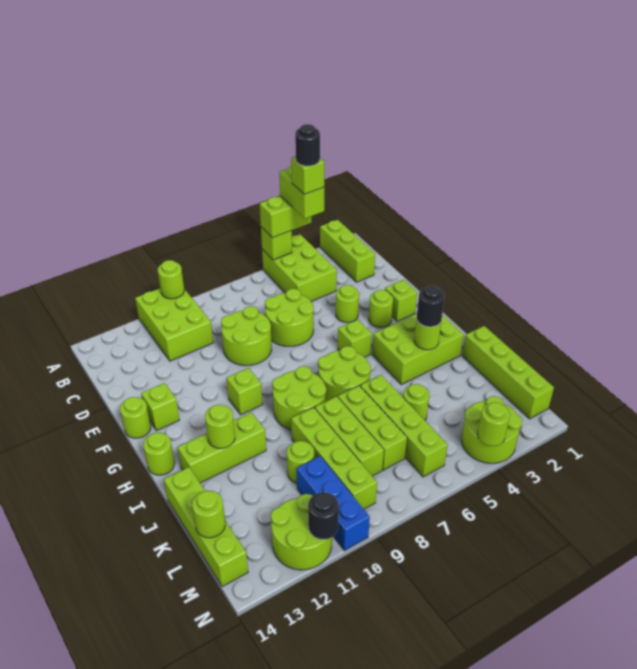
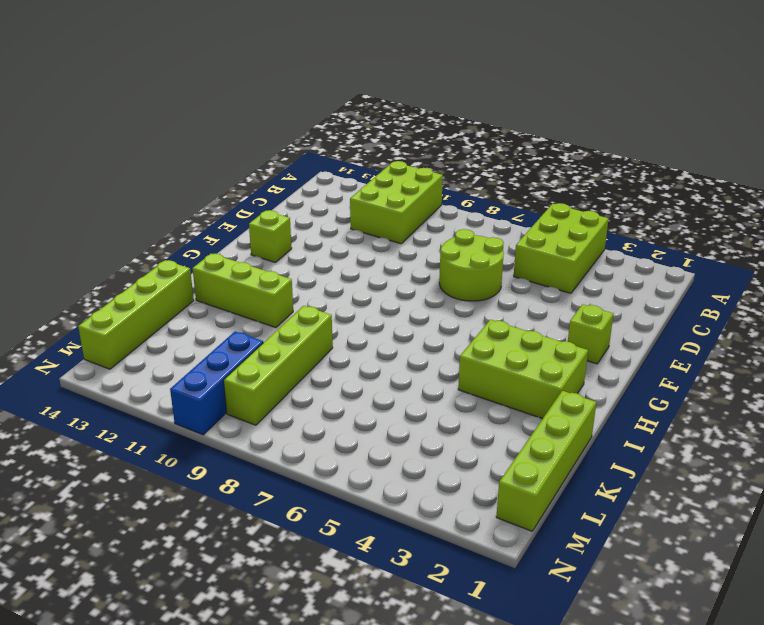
none -> lime 1x3 brick [320,220,375,282]
none -> lime 2x2 round brick [221,306,272,366]
none -> lime 1x1 round brick [336,285,359,323]
none -> lime 1x1 round brick [369,290,393,328]

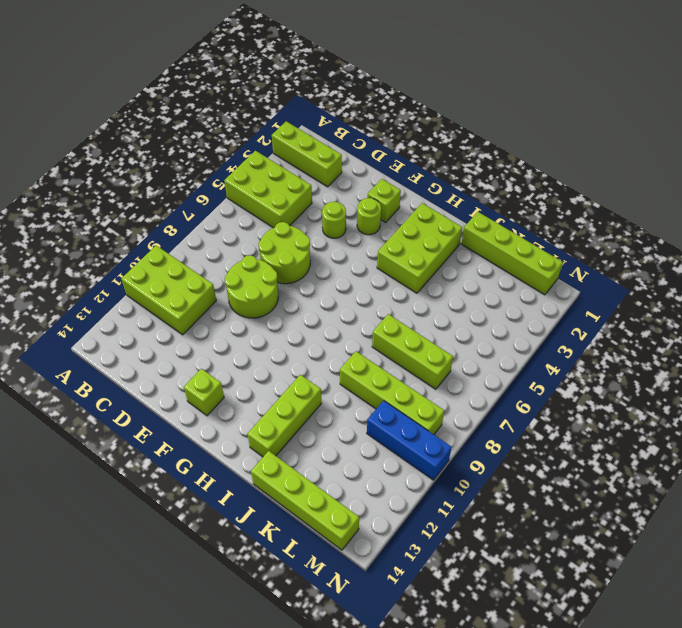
none -> lime 1x1 round brick [120,397,151,438]
none -> lime 1x1 brick [338,320,372,357]
none -> lime 1x1 brick [226,368,263,415]
none -> lime 2x2 round brick [318,346,371,401]

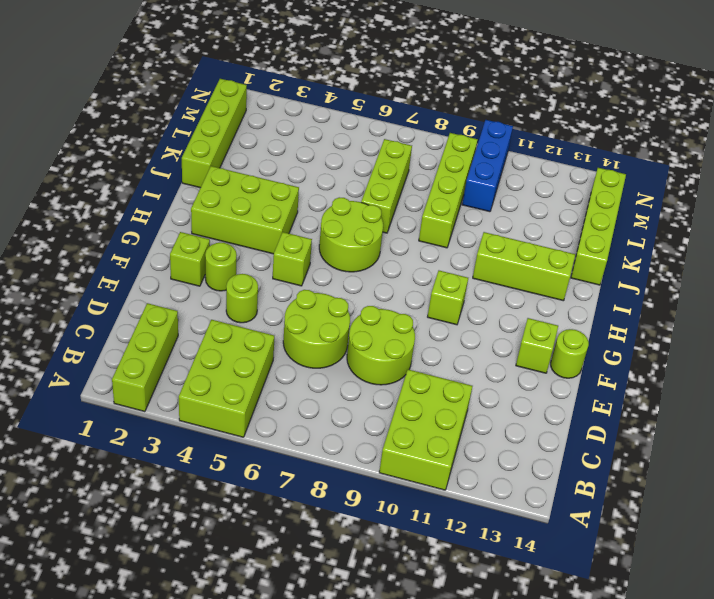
none -> lime 2x2 round brick [272,366,326,430]
none -> lime 1x1 round brick [143,433,175,475]
none -> lime 1x4 brick [360,375,448,477]
none -> lime 1x3 brick [315,396,384,476]

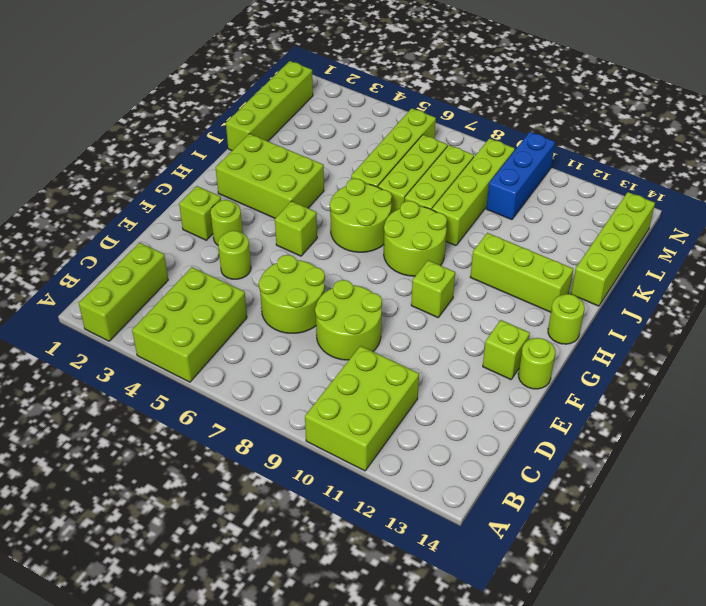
none -> lime 1x1 round brick [403,384,429,420]
none -> lime 1x1 round brick [287,441,314,483]
none -> lime 2x2 round brick [462,396,522,463]
none -> lime 2x2 round brick [271,494,332,570]

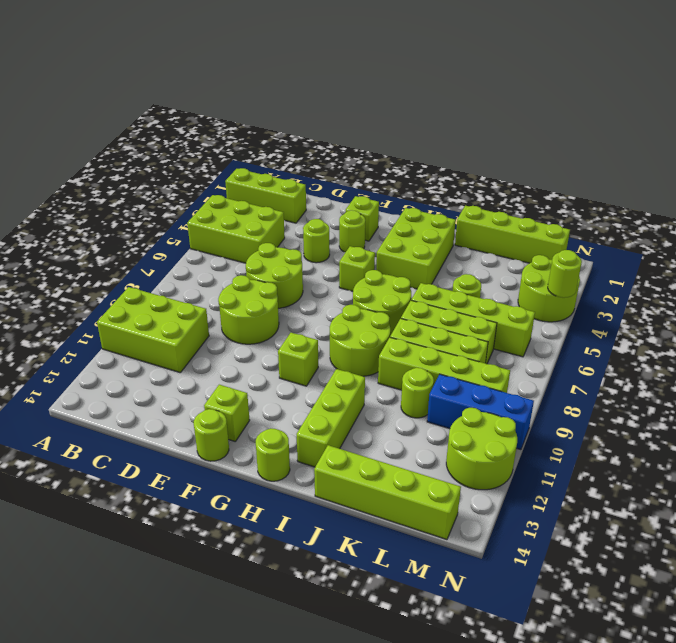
none -> lime 1x1 brick [261,227,292,260]
none -> lime 1x1 round brick [158,260,184,299]
none -> lime 1x1 round brick [414,319,441,350]
none -> lime 1x1 round brick [205,405,235,448]

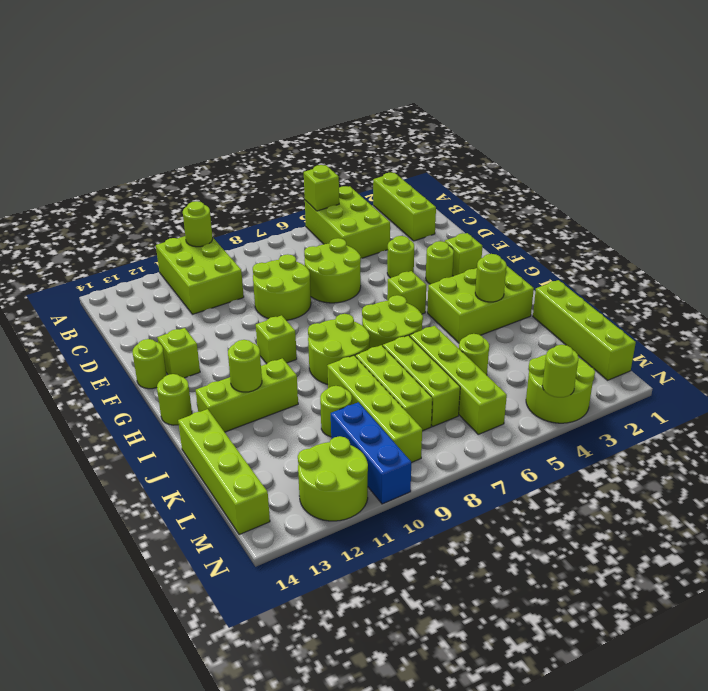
none -> lime 1x1 round brick [192,491,225,538]
none -> black 1x1 round brick [308,492,339,540]
none -> lime 1x2 brick [260,196,311,238]
none -> black 1x1 round brick [416,285,445,327]

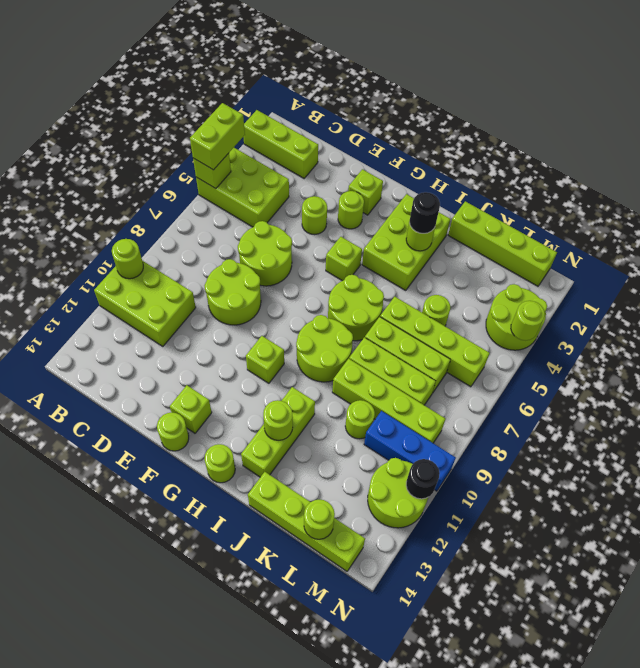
none -> lime 1x2 brick [279,166,324,219]
none -> lime 1x1 brick [291,156,324,194]
none -> black 1x1 round brick [295,124,320,166]

